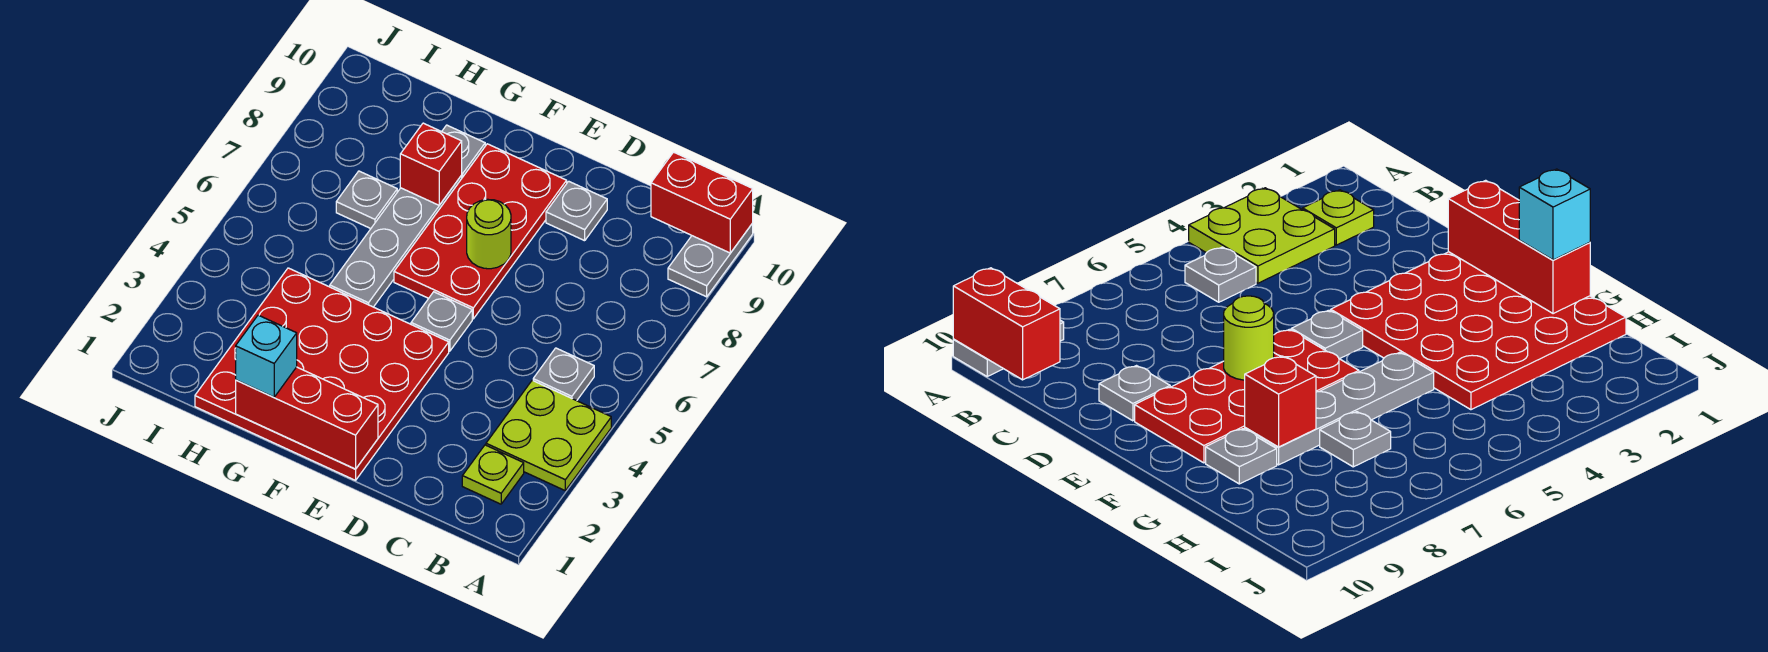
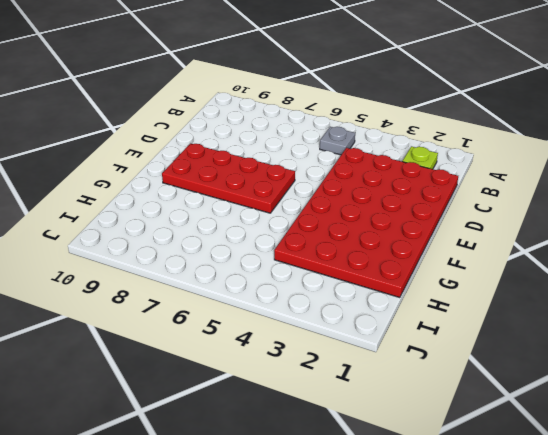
red 4x6 plate [274,148,458,298] -> red 4x4 plate [195,268,449,480]
none -> lime 2x2 plate [486,380,611,490]
none -> grey 1x2 plate [668,223,753,297]
none -> grey 1x1 plate [546,181,607,241]

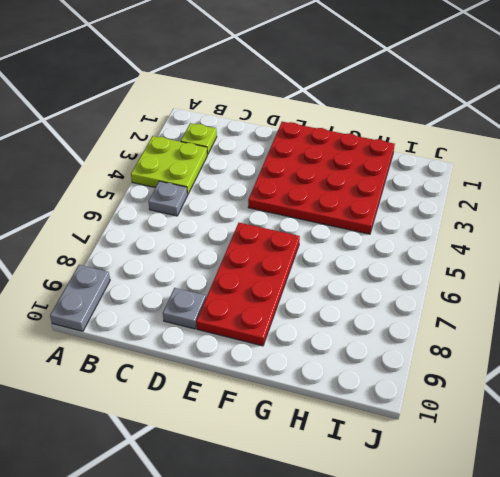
none -> grey 1x1 plate [411,292,472,351]
none -> grey 1x4 plate [330,175,462,307]
none -> grey 1x1 plate [442,125,485,178]

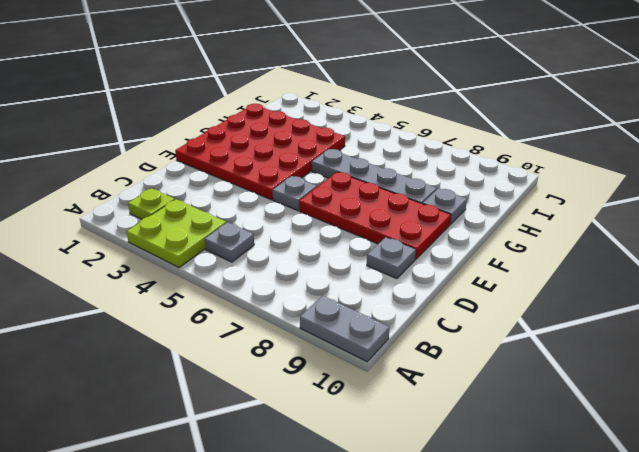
none -> grey 1x1 plate [336,171,397,229]
none -> red 1x2 brick [651,152,753,253]
none -> red 1x3 brick [236,367,378,469]

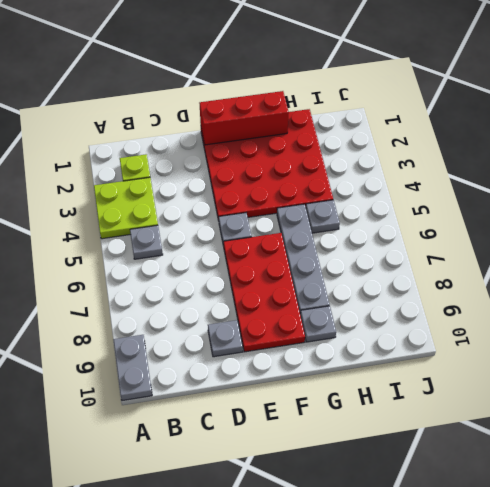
grey 1x1 plate [306,200,340,233] -> grey 1x1 plate moved to [336,171,397,229]
none -> red 1x2 brick [651,152,753,253]
none -> lime 1x1 round brick [467,199,511,269]
none -> red 1x1 brick [400,123,462,205]

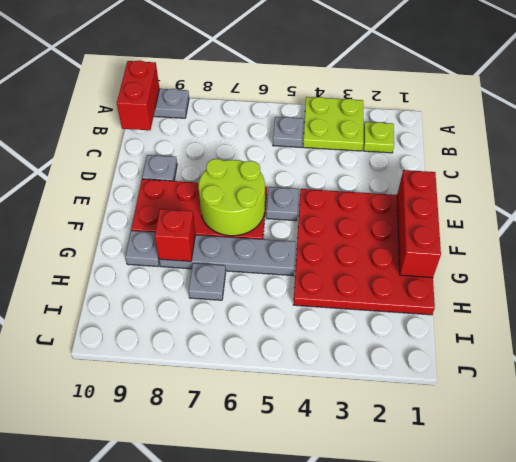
lime 2x2 round brick [199,159,265,236] -> lime 1x1 round brick [467,199,511,269]
none -> cyan 1x1 brick [236,315,297,397]

